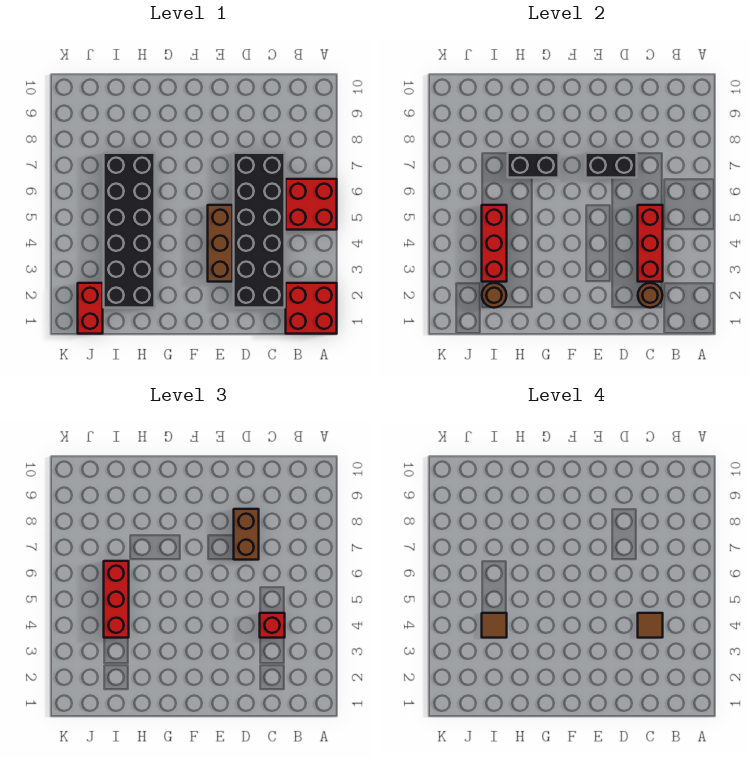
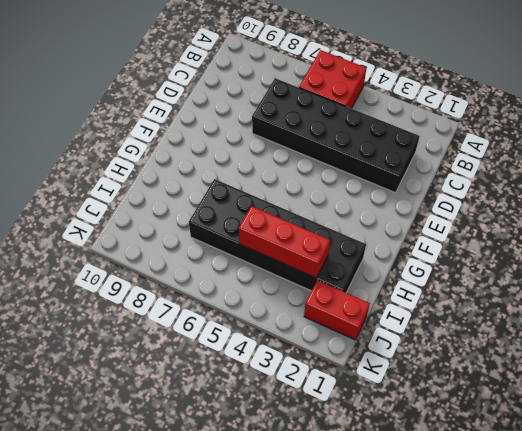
none -> red 2x2 brick [286,283,337,334]
none -> brown 1x3 brick [208,205,233,282]
none -> brown 1x1 round brick [638,283,662,308]

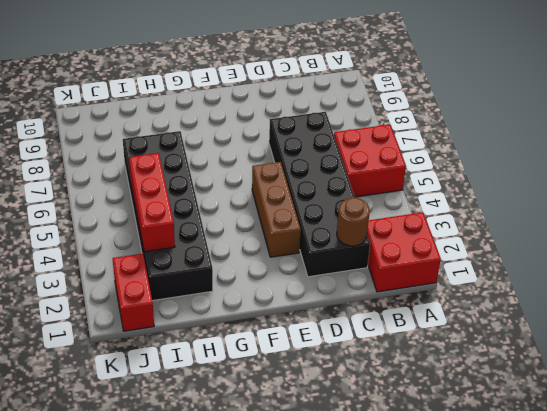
none -> red 1x3 brick [638,205,663,282]
none -> black 1x2 brick [586,153,637,178]
none -> black 1x2 brick [508,153,559,178]

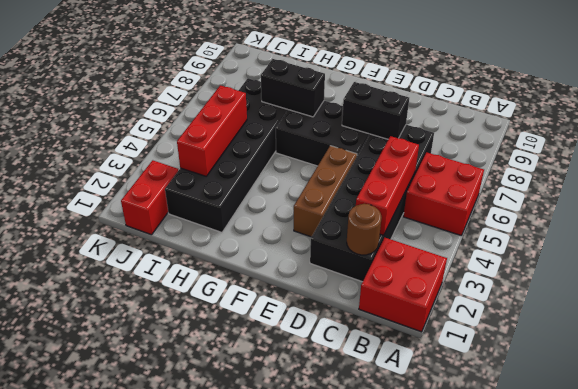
black 2x3 brick [276,101,369,166] -> none
none -> brown 1x1 round brick [482,283,506,308]
none -> red 1x1 brick [260,613,285,638]
none -> brown 1x2 brick [234,509,259,560]

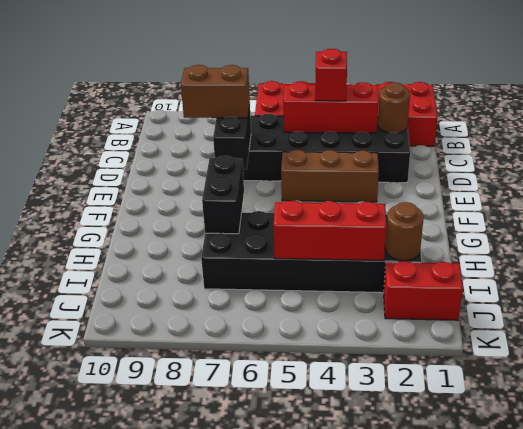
none -> red 1x3 brick [104,561,129,638]
none -> brown 1x1 tile [638,613,663,638]
none -> brown 1x1 tile [482,613,507,638]

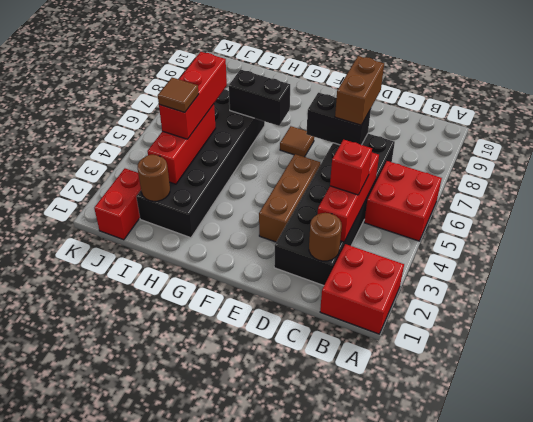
brown 1x1 tile [280,126,314,157] -> brown 1x1 tile moved to [638,613,663,638]

